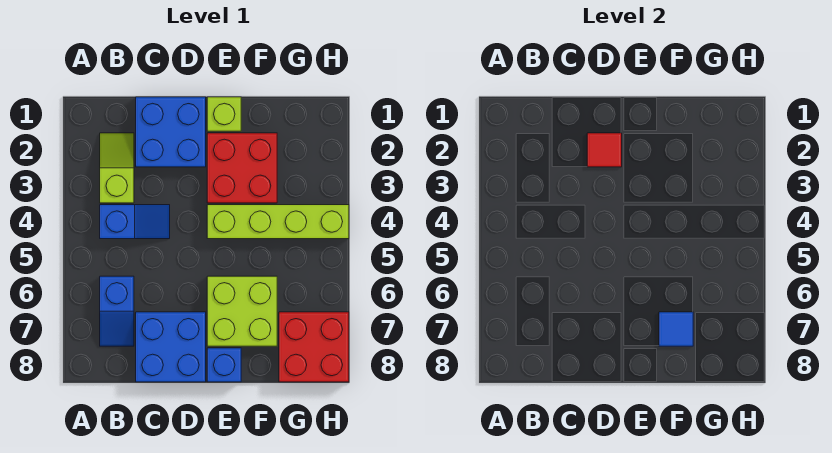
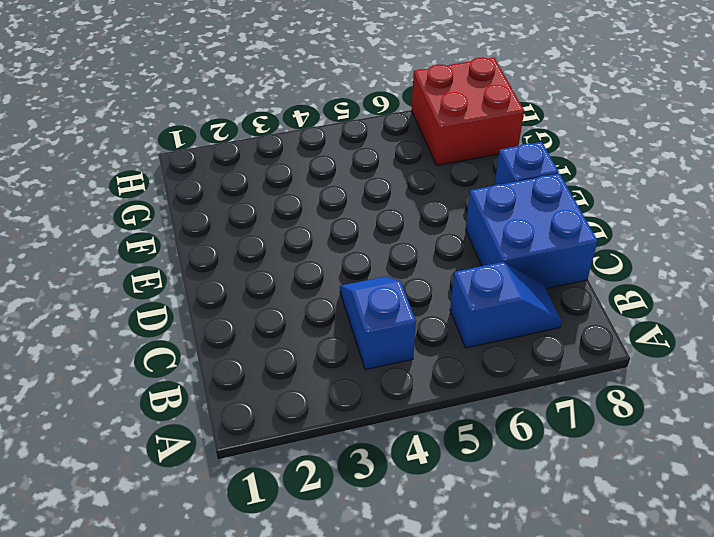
none -> lime 1x2 slope [100,133,134,203]
none -> blue 2x2 brick [136,97,206,167]
none -> lime 1x1 brick [207,97,241,131]

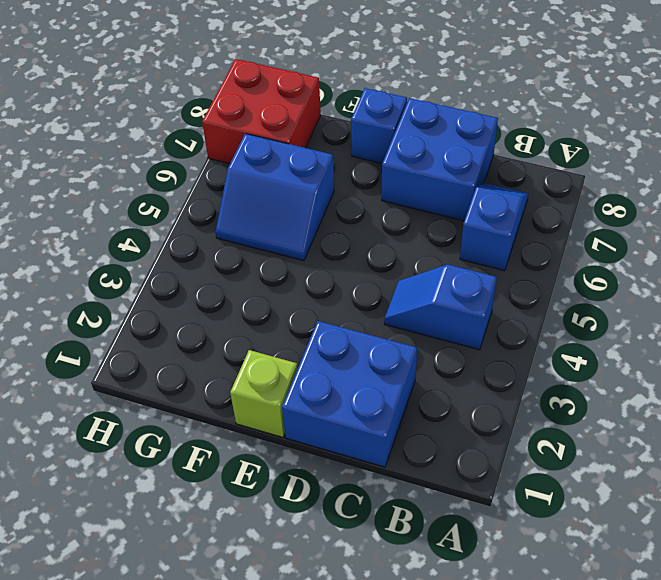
blue 2x2 slope [216,134,334,261] -> lime 2x2 brick [207,276,277,346]
none -> lime 1x2 slope [100,133,134,203]
none -> red 2x2 brick [207,133,277,203]
none -> lime 1x4 brick [207,205,349,239]

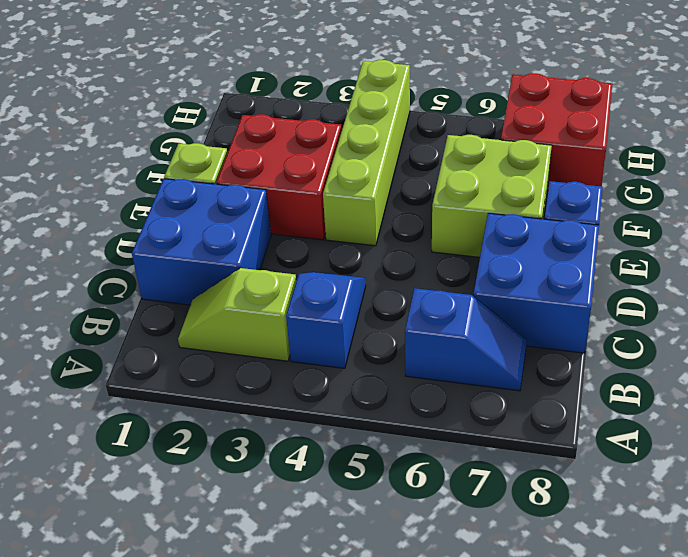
none -> red 1x1 tile [587,133,622,167]
none -> blue 1x1 tile [659,312,693,346]

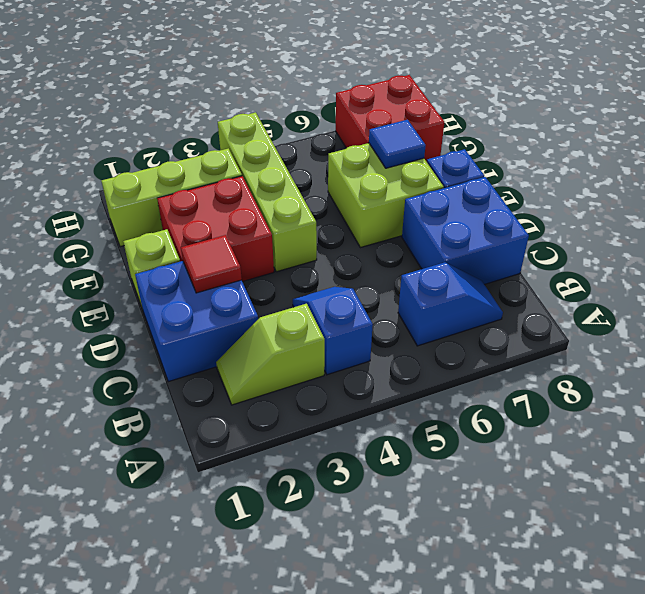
lime 1x3 brick [102,148,242,247] -> none

